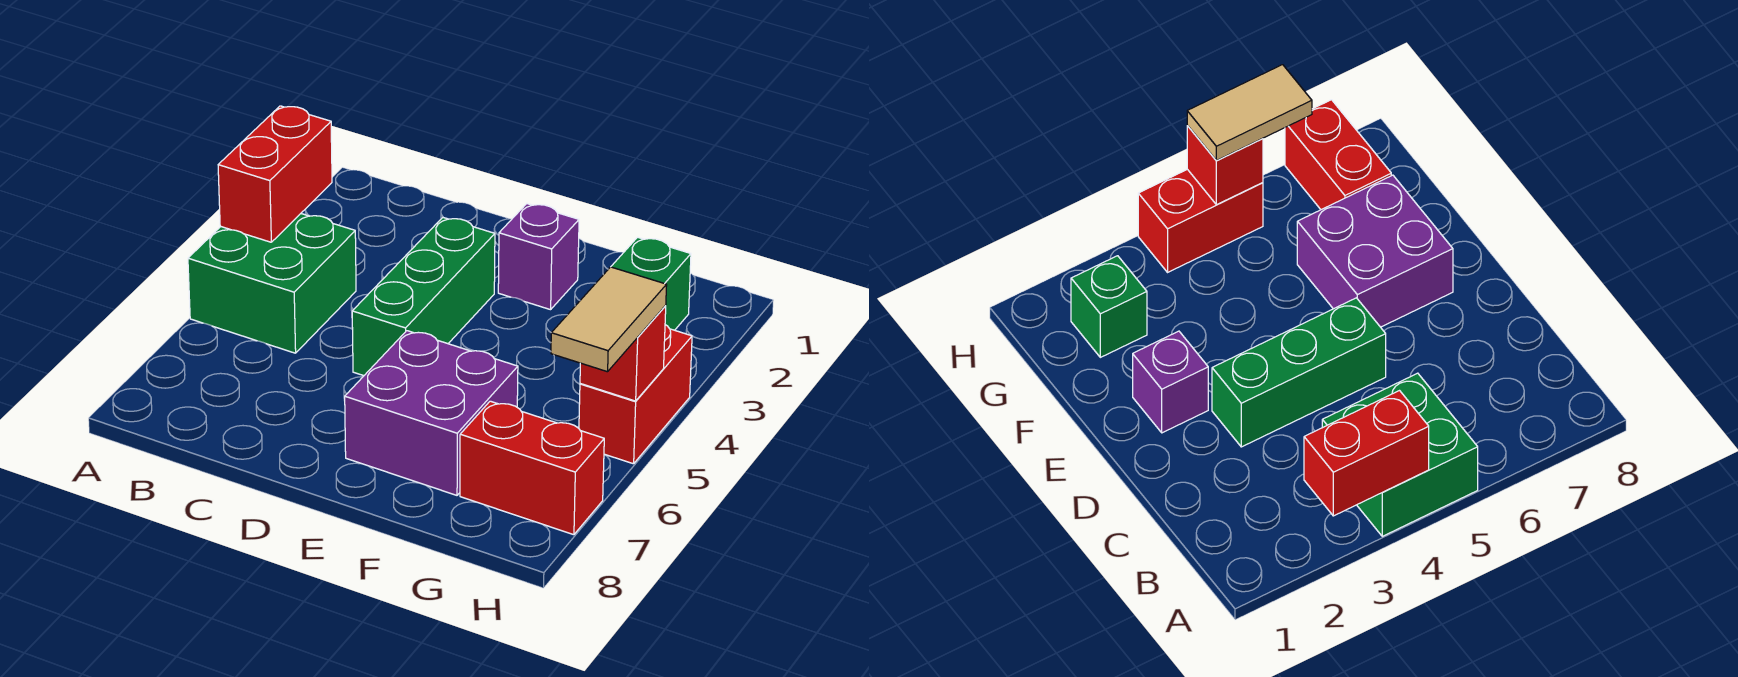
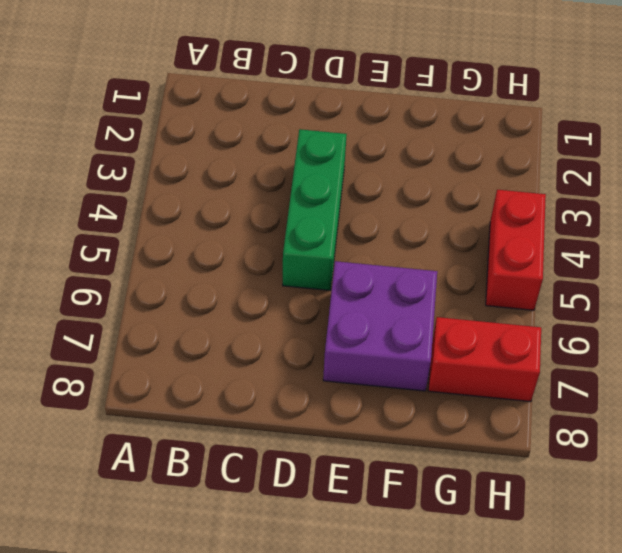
none -> green 2x2 brick [188,214,356,353]
none -> purple 1x1 brick [498,204,579,310]

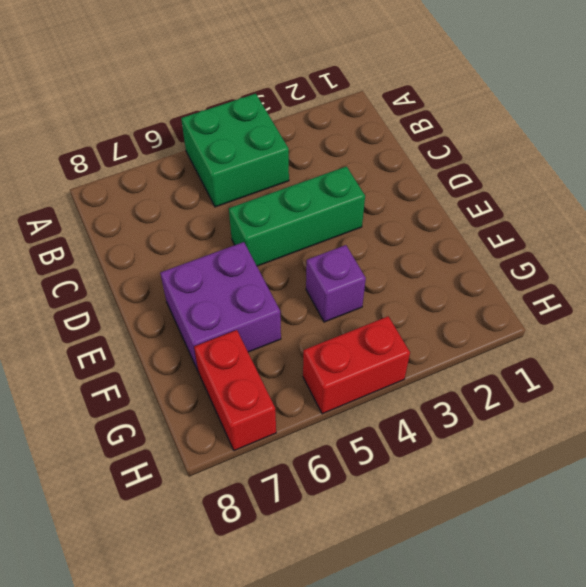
purple 1x1 brick [306,245,366,322] -> purple 1x1 brick moved to [498,204,579,310]
none -> green 1x1 brick [611,237,691,330]
none -> red 1x2 brick [218,106,332,242]

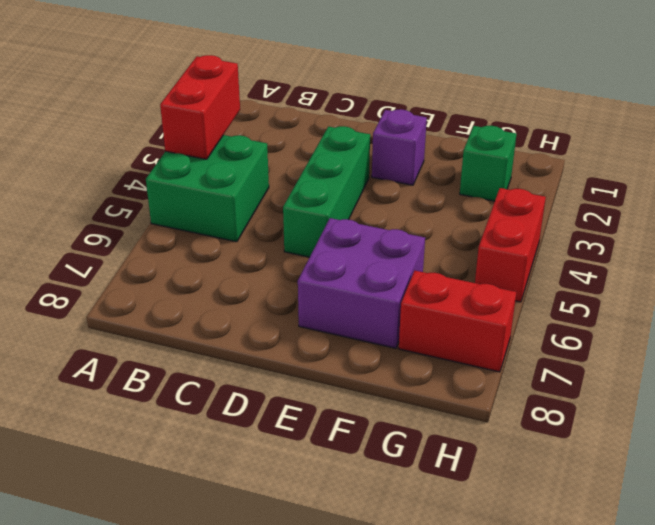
none -> red 1x1 brick [580,306,666,401]
none -> tan 1x2 tile [551,267,667,372]

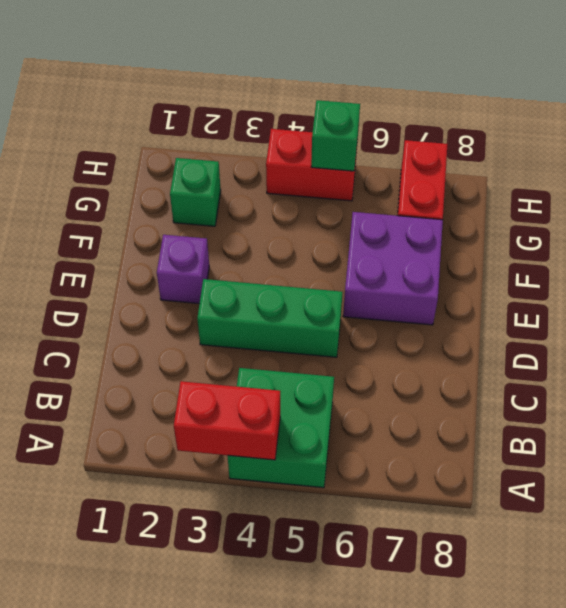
green 1x1 brick [311,100,360,171] -> red 1x1 brick [580,306,666,401]
none -> tan 1x2 tile [551,267,667,372]

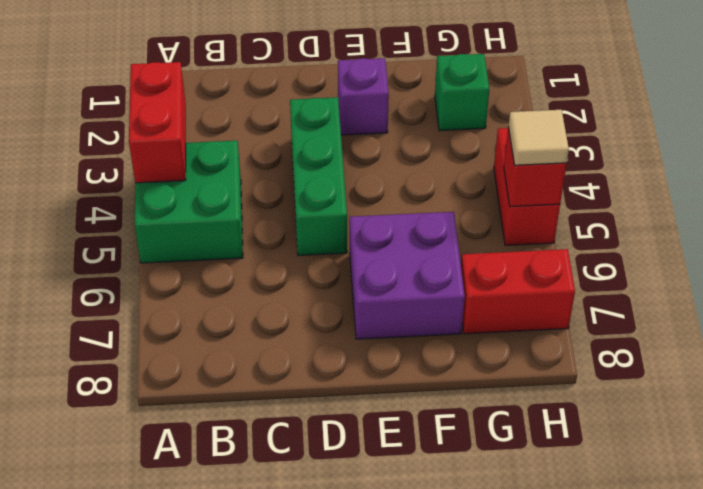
tan 1x1 tile [509,110,569,165] -> tan 1x2 tile [551,267,667,372]

